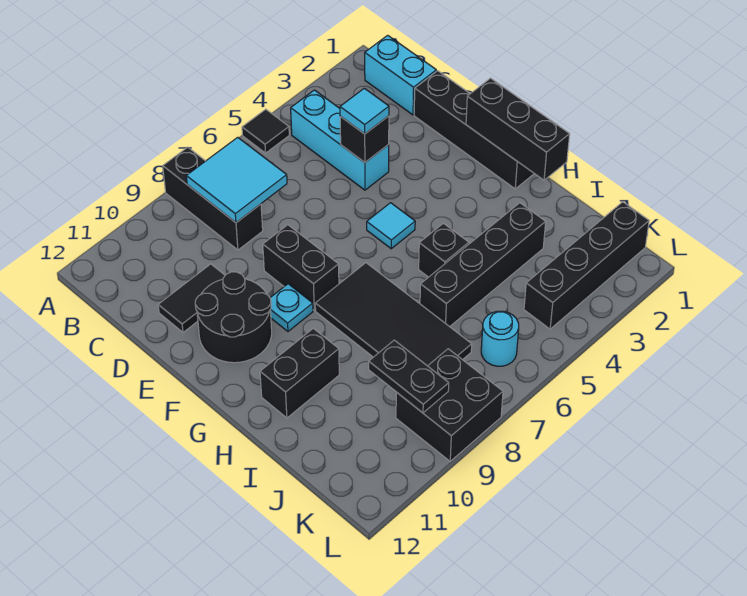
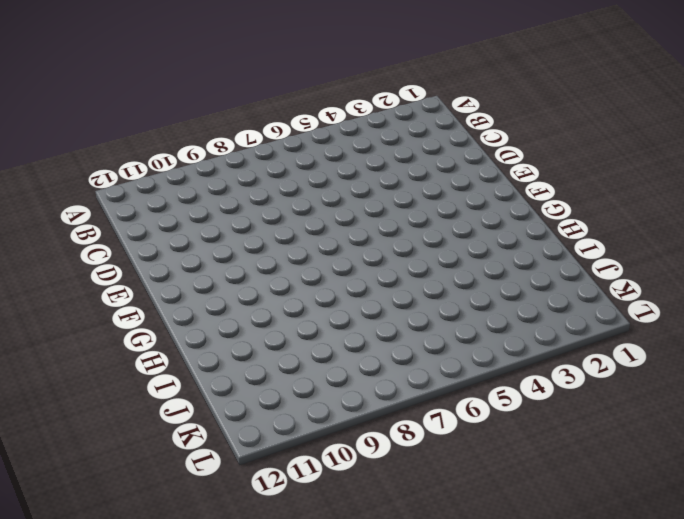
none -> black 1x1 tile [242,109,289,153]
none -> black 1x3 brick [163,147,263,250]
none -> cyan 1x2 brick [365,35,436,115]

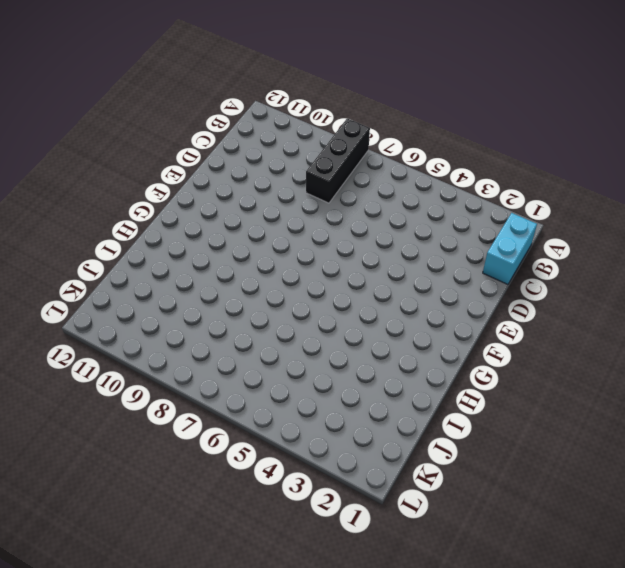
none -> black 1x1 tile [242,109,289,153]
none -> cyan 1x3 brick [291,90,389,190]
none -> black 1x4 brick [414,71,534,189]

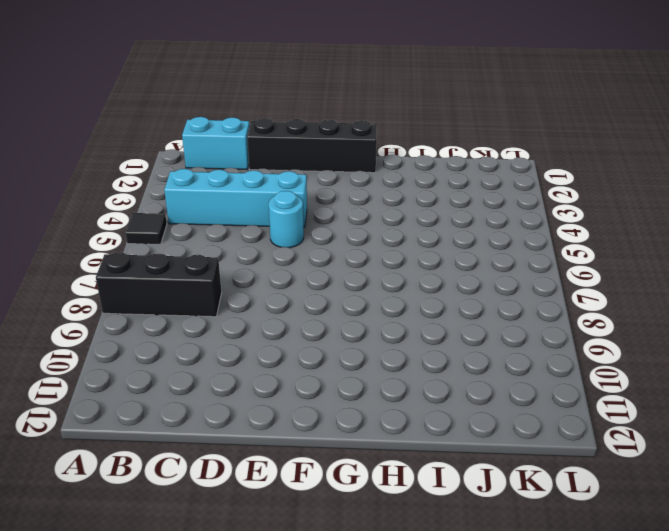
cyan 1x4 brick [164,169,307,227] -> cyan 1x3 brick [291,90,389,190]
cyan 1x1 round brick [269,191,304,248] -> cyan 1x1 round brick moved to [481,311,519,366]
none -> black 1x2 tile [158,264,225,332]
none -> black 1x2 brick [263,225,339,310]
none -> black 2x2 round brick [195,272,272,363]

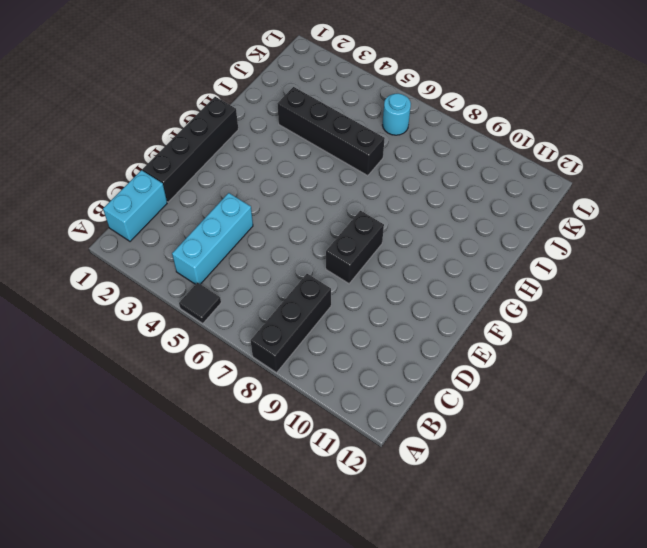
none -> black 1x2 tile [158,264,225,332]
none -> black 2x2 round brick [195,272,272,363]
none -> cyan 1x1 tile [367,203,415,249]

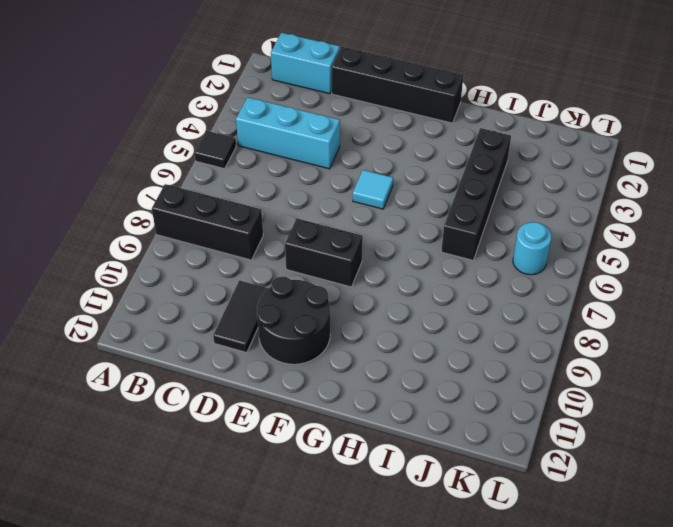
none -> cyan 1x1 plate [270,284,313,331]
none -> black 2x4 tile [315,263,472,366]
none -> black 1x1 brick [419,223,469,277]

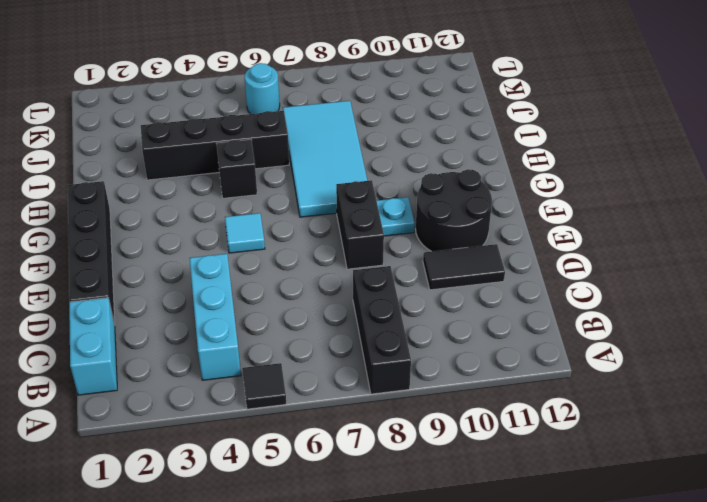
cyan 2x4 tile [283,101,367,217] -> black 2x4 tile [315,263,472,366]
none -> black 1x2 brick [260,328,339,418]
none -> black 1x4 brick [524,202,649,329]
none -> black 2x2 brick [396,349,503,461]

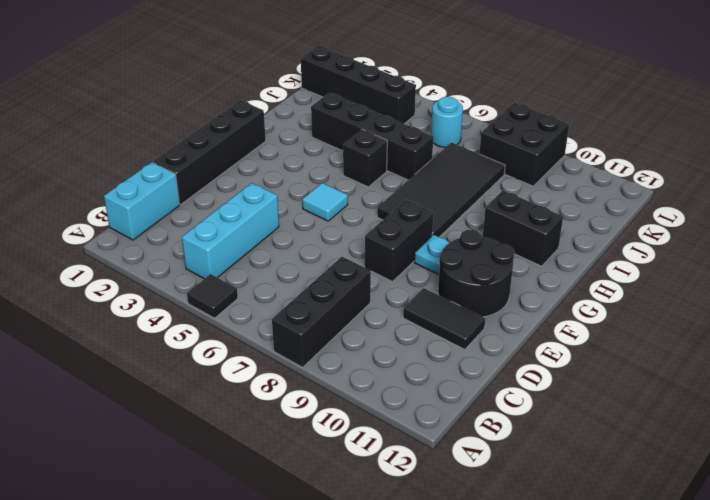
none -> cyan 2x2 tile [186,137,287,223]
none -> black 1x1 brick [340,116,389,162]
none -> black 1x3 brick [466,78,570,180]

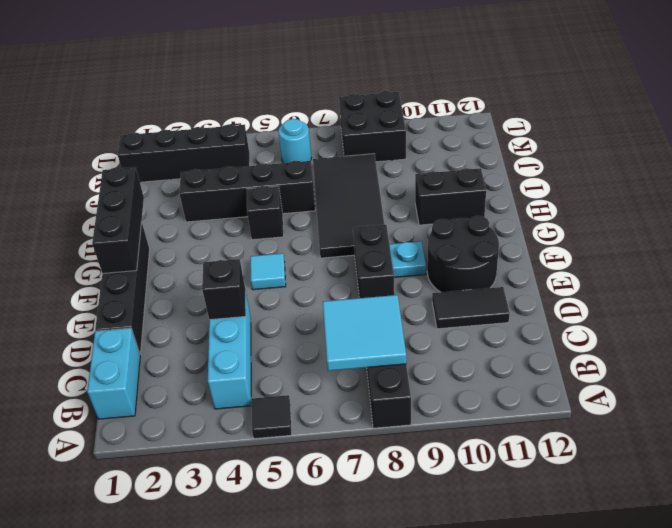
none -> black 1x2 plate [369,340,449,413]
none -> cyan 1x1 tile [340,88,389,134]

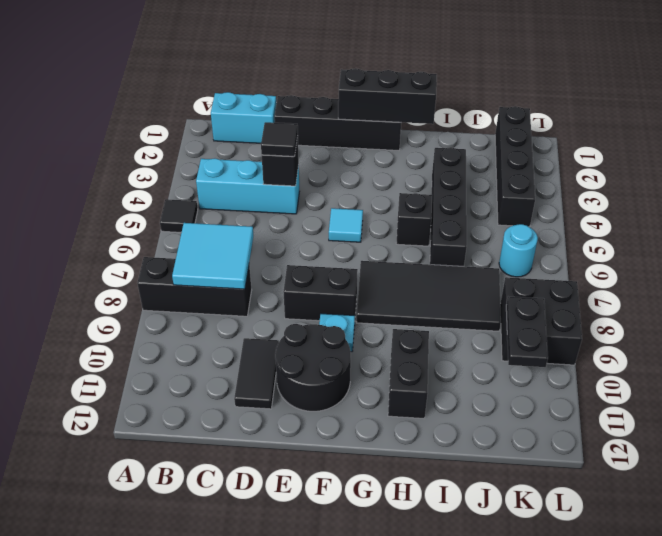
black 1x1 tile [261,122,298,156] -> cyan 1x1 tile [340,88,389,134]
black 1x2 plate [506,297,548,367] -> black 1x2 plate turned to [369,340,449,413]

